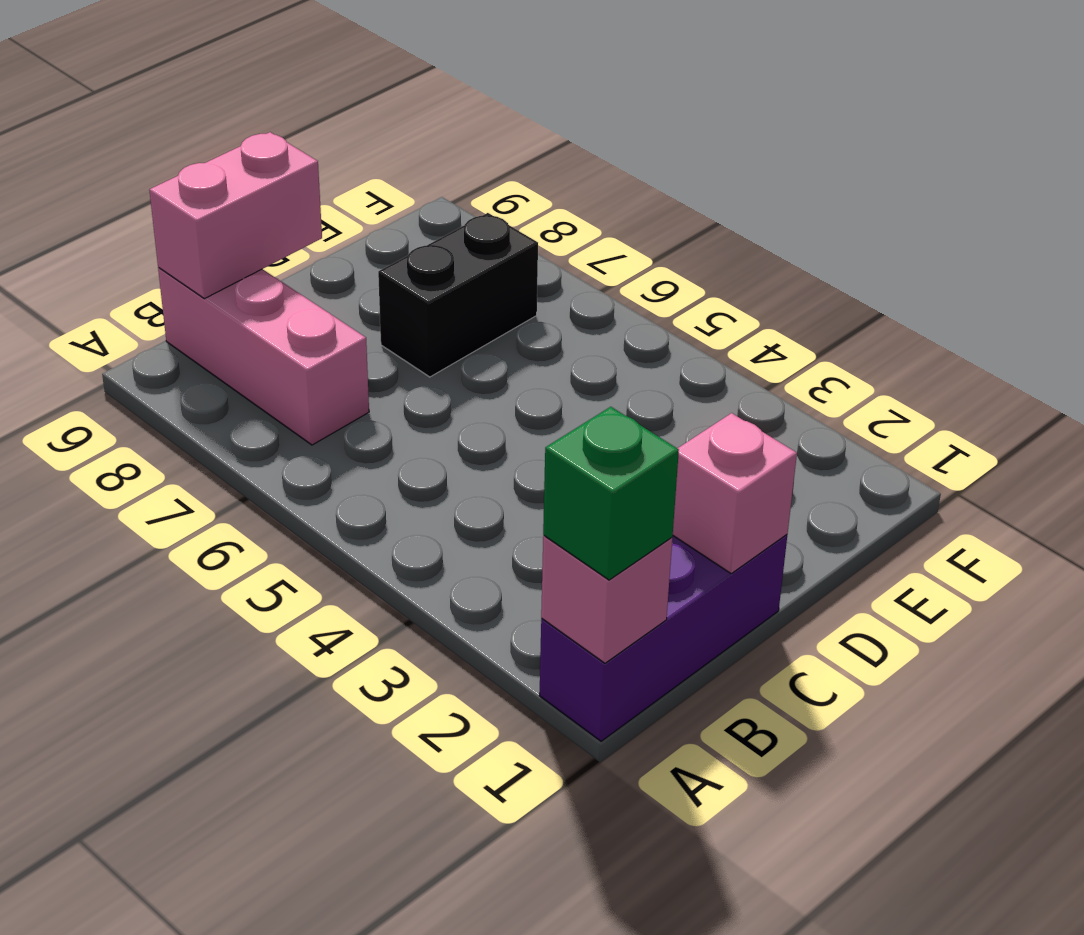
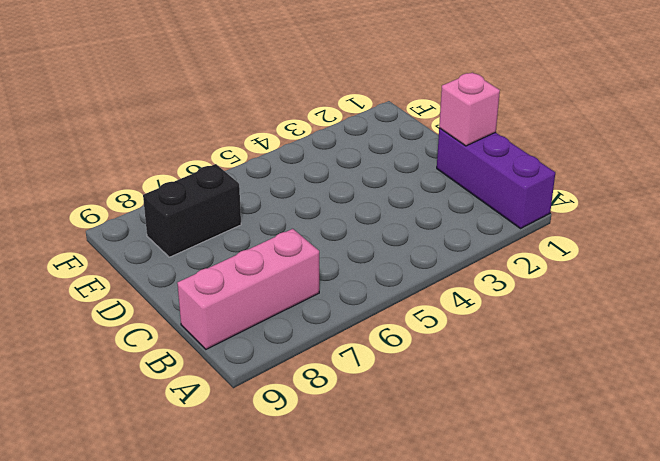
black 1x2 brick [143,164,241,257] -> black 1x2 brick turned to [378,213,538,377]
none -> pink 1x1 brick [541,536,672,663]
none -> pink 1x2 brick [149,132,322,299]

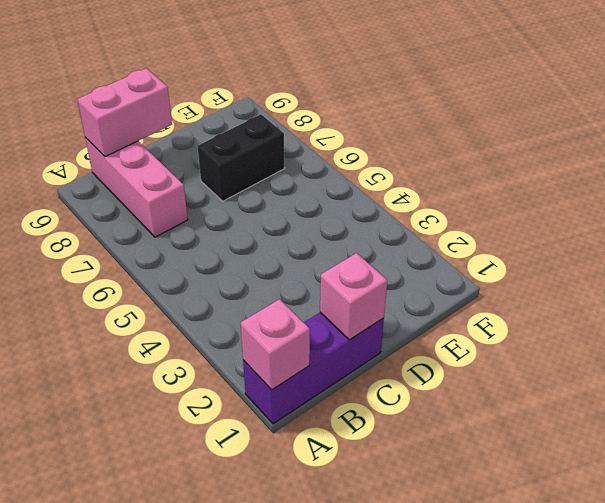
none -> green 1x1 brick [543,407,679,580]

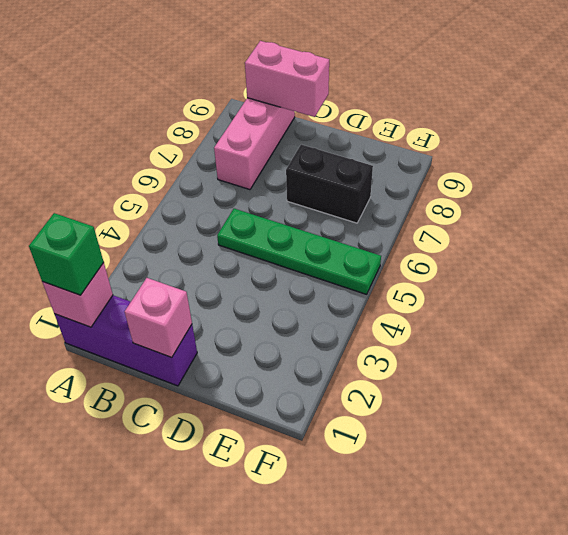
green 1x4 plate [217,209,381,294] -> none

